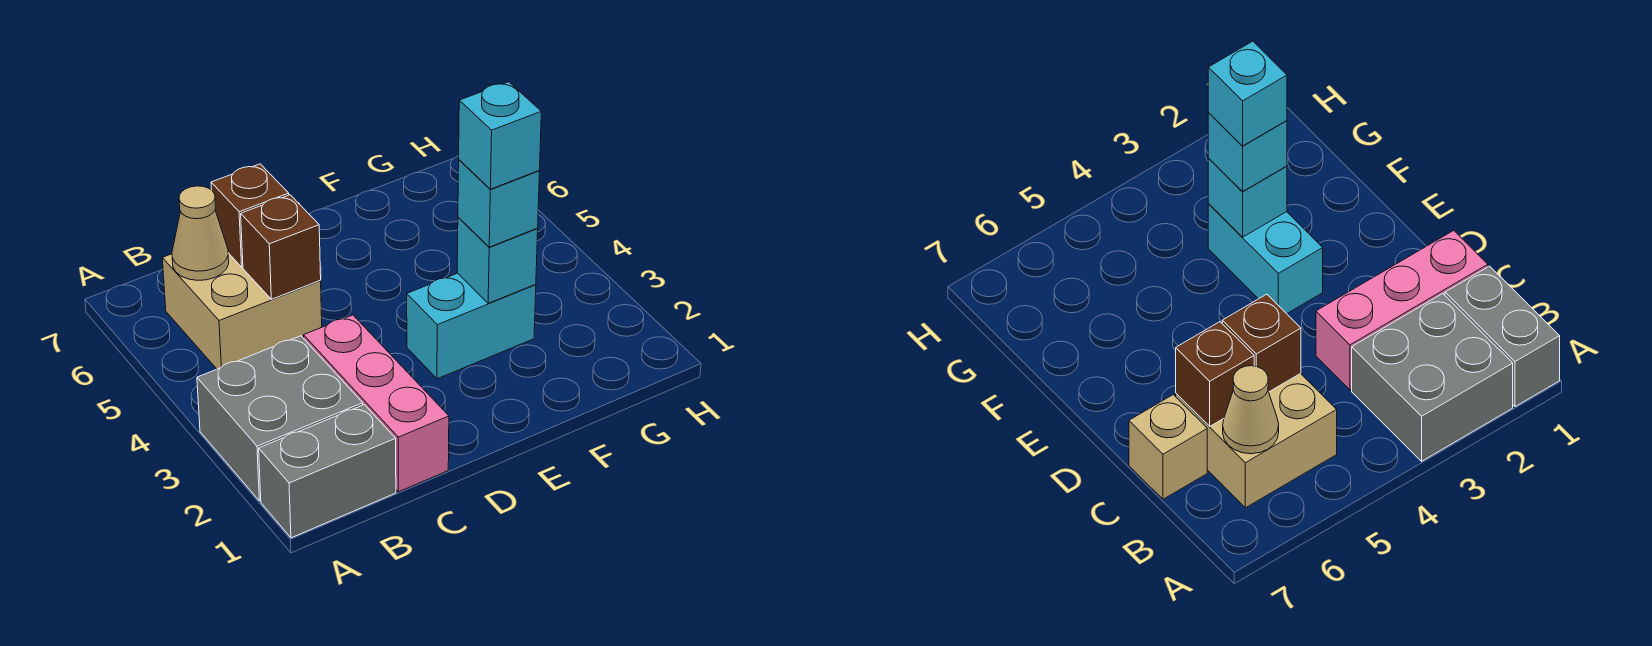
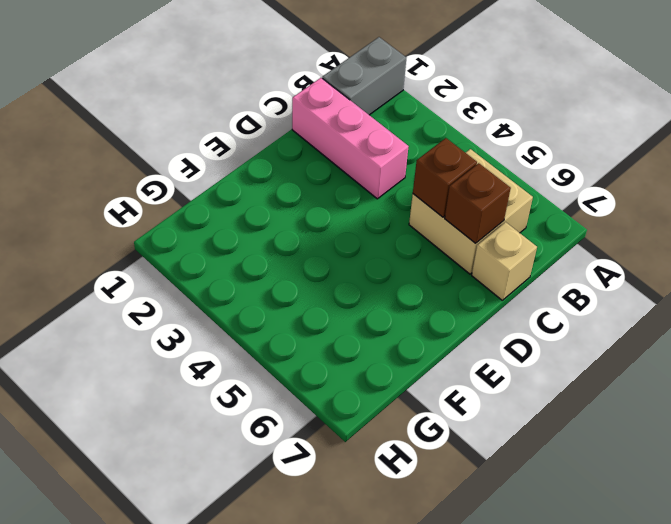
none -> grey 2x2 brick [197,336,363,501]
none -> cyan 1x2 brick [407,273,536,379]
none -> tan 1x1 cone [172,186,229,280]

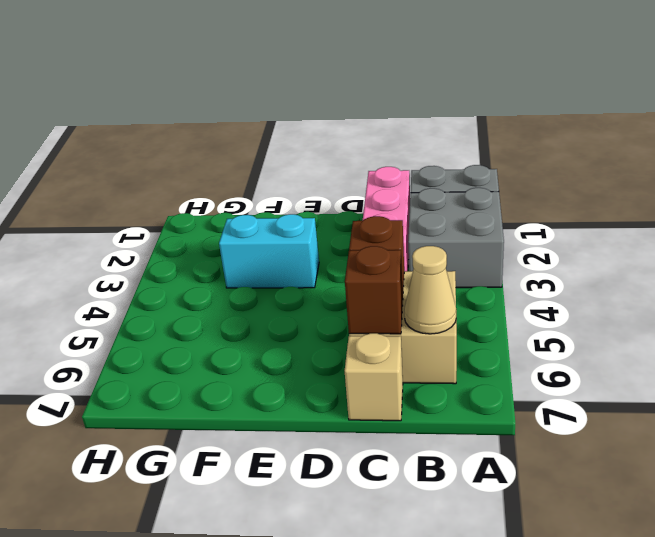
none -> cyan 1x1 brick [457,217,538,303]
none -> cyan 1x1 brick [458,160,540,247]
none -> cyan 1x1 brick [459,82,541,189]

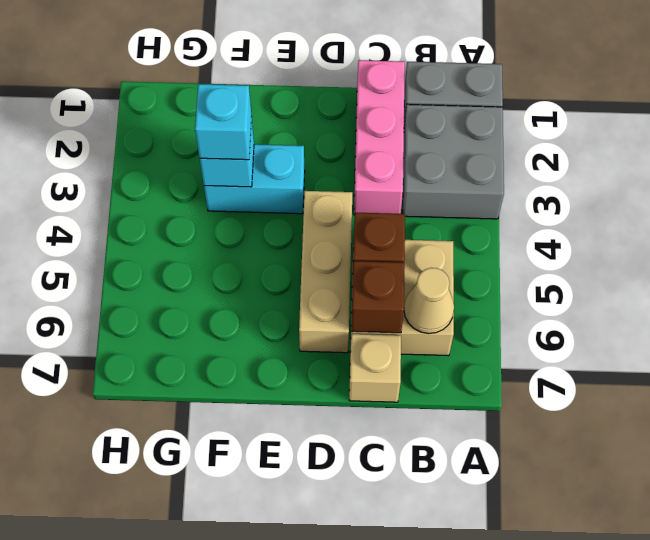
tan 1x3 brick [299,191,352,353] -> none
none -> cyan 1x1 brick [459,82,541,189]

